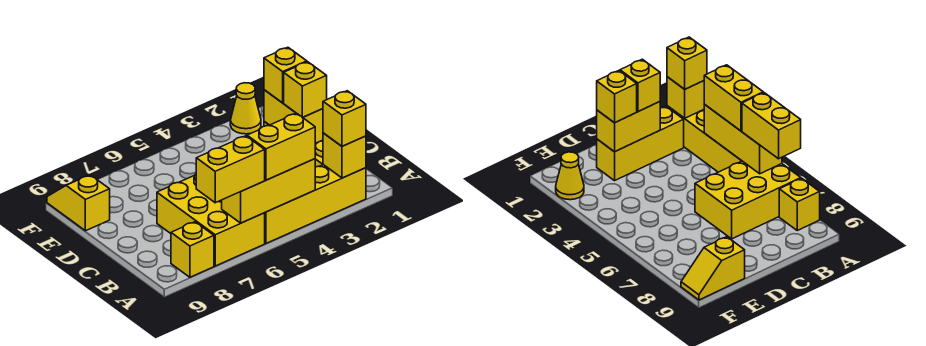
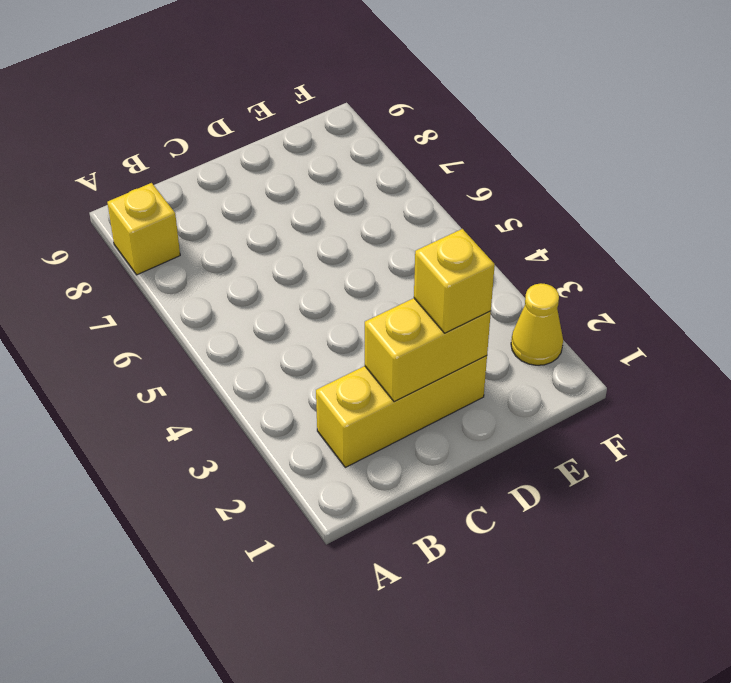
none -> yellow 1x4 brick [265,165,366,243]
none -> yellow 2x3 brick [157,174,265,266]
none -> yellow 1x2 slope [47,175,110,231]

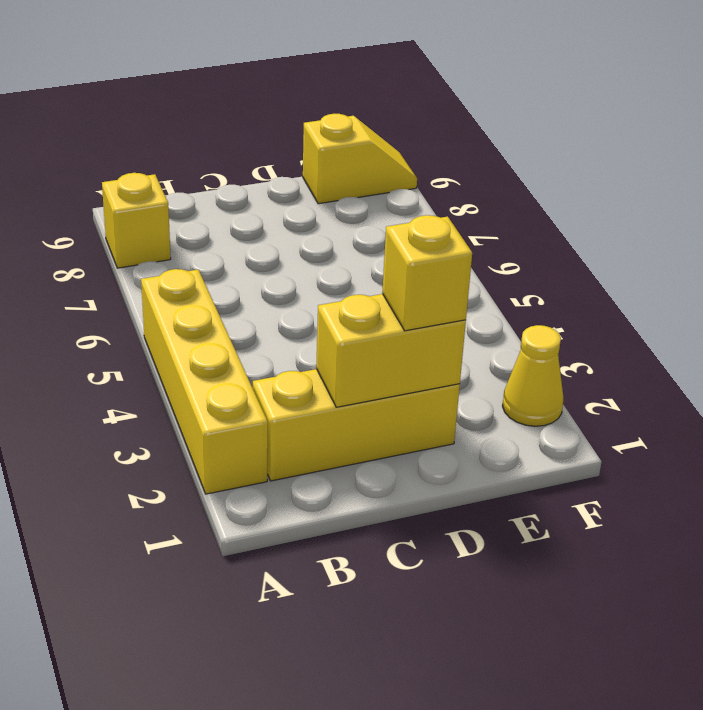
none -> yellow 2x3 brick [157,174,265,266]
none -> yellow 1x1 brick [323,133,366,178]
none -> yellow 1x3 brick [222,159,315,223]

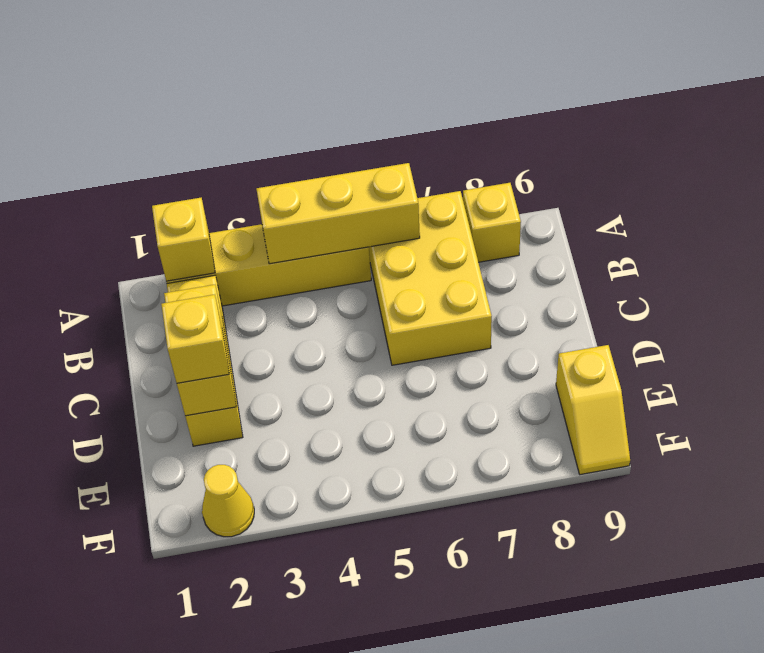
none -> yellow 1x1 brick [323,91,366,146]
none -> yellow 1x2 brick [247,113,315,180]
none -> yellow 1x2 brick [196,136,265,203]

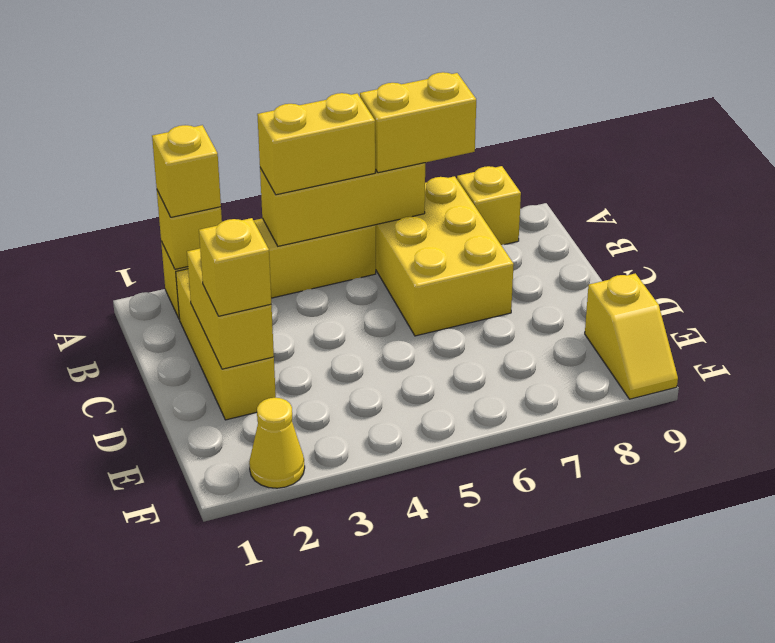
none -> yellow 1x1 brick [284,62,327,117]

